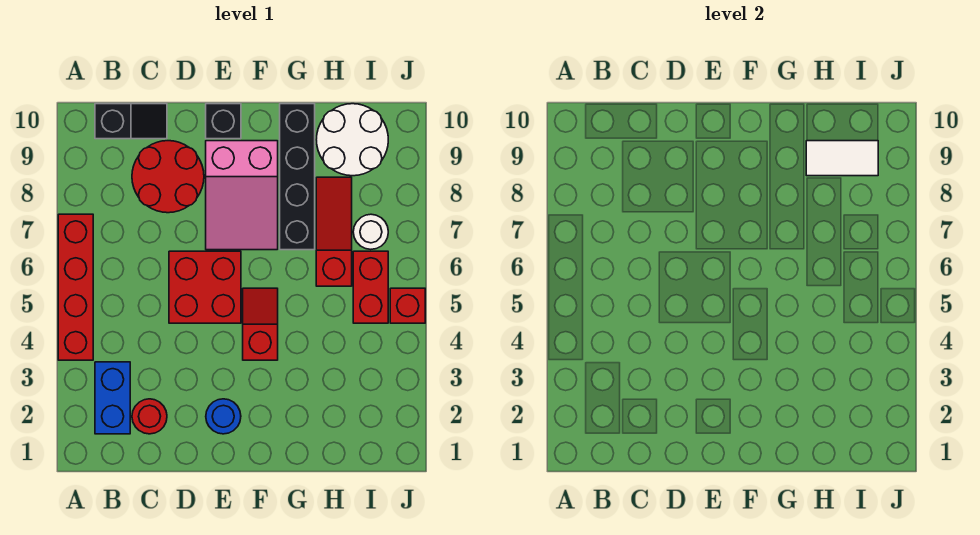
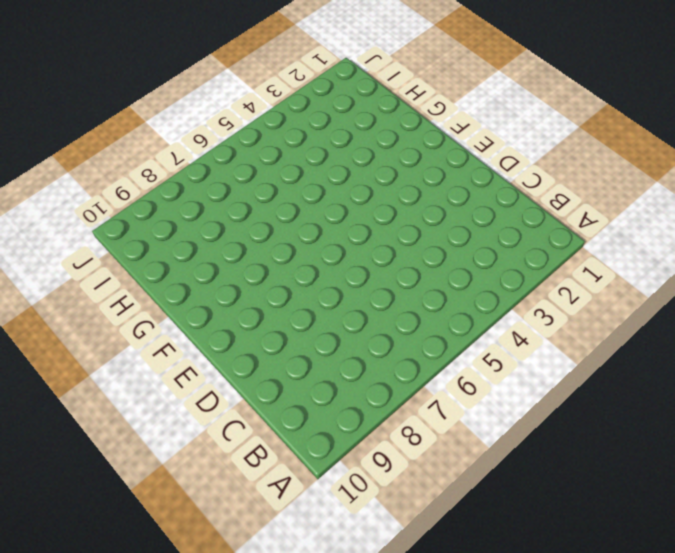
none -> red 1x4 brick [58,214,93,360]
none -> blue 1x2 brick [95,362,130,434]
none -> black 1x2 slope [95,104,167,139]

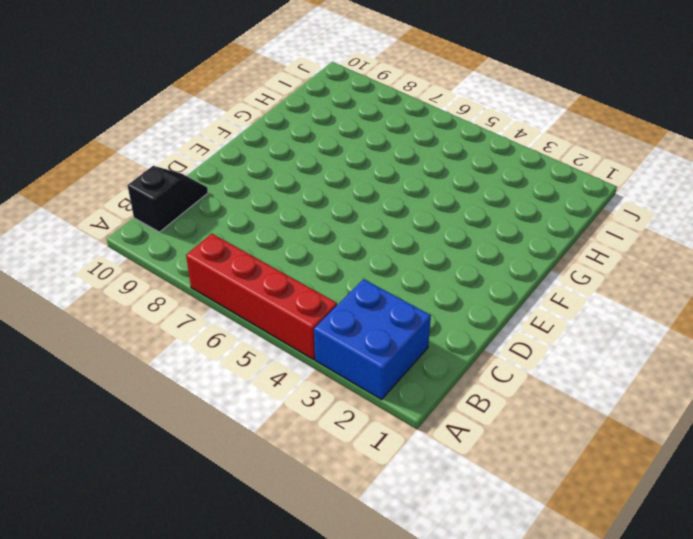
blue 2x2 brick [314,279,431,399] -> blue 1x2 brick [95,362,130,434]
none -> red 1x1 round brick [132,399,167,434]
none -> red 2x2 round brick [132,141,204,213]
none -> red 2x2 brick [169,251,241,323]

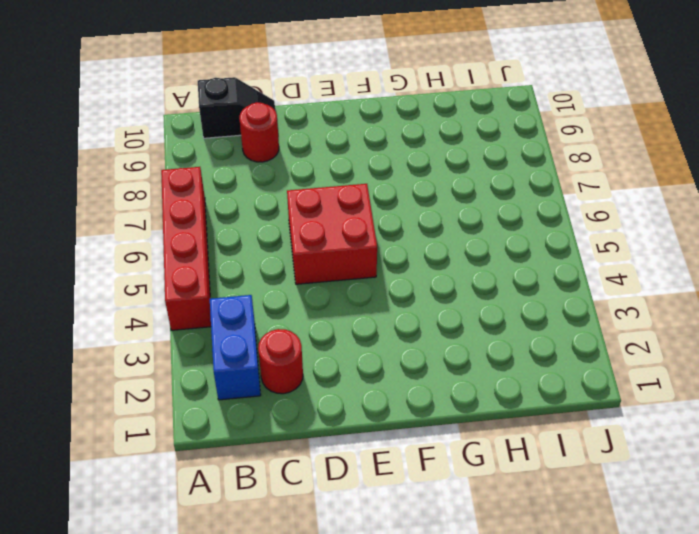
red 1x1 round brick [239,102,279,162] -> red 2x2 round brick [132,141,204,213]
none -> blue 1x1 round brick [206,399,241,434]
none -> pink 2x3 slope [206,141,278,250]
none -> black 1x1 brick [206,104,241,139]

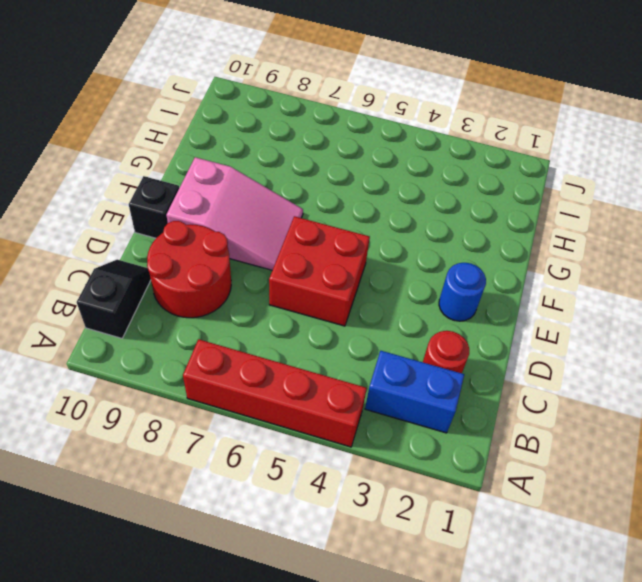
none -> red 1x2 slope [243,288,278,360]
none -> black 1x4 brick [280,104,315,250]
none -> red 1x3 slope [316,177,352,286]

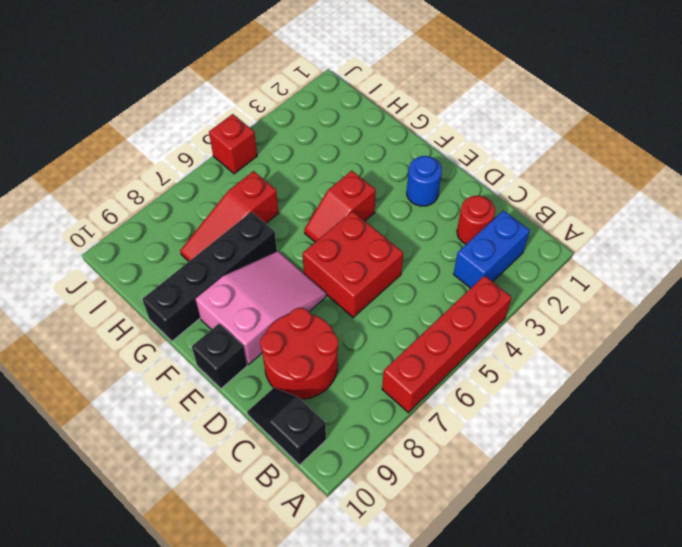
none -> white 2x2 round brick [316,104,388,176]
none -> red 1x2 brick [353,251,388,323]
none -> white 1x1 round brick [353,214,388,249]

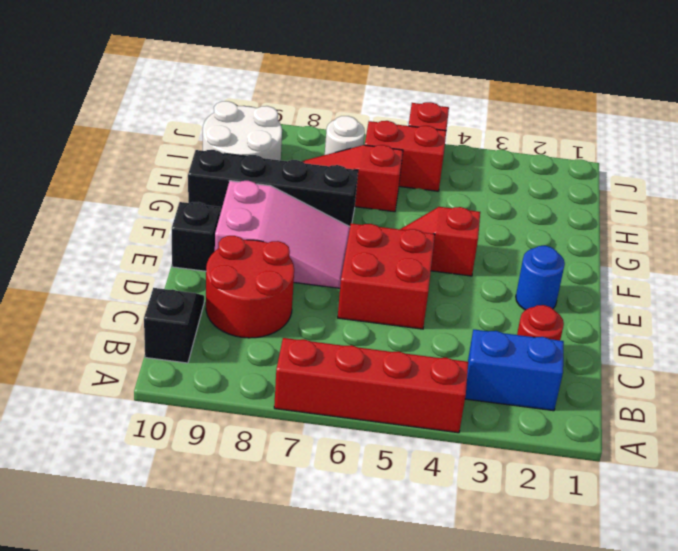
none -> white 1x2 tile [806,141,878,176]

